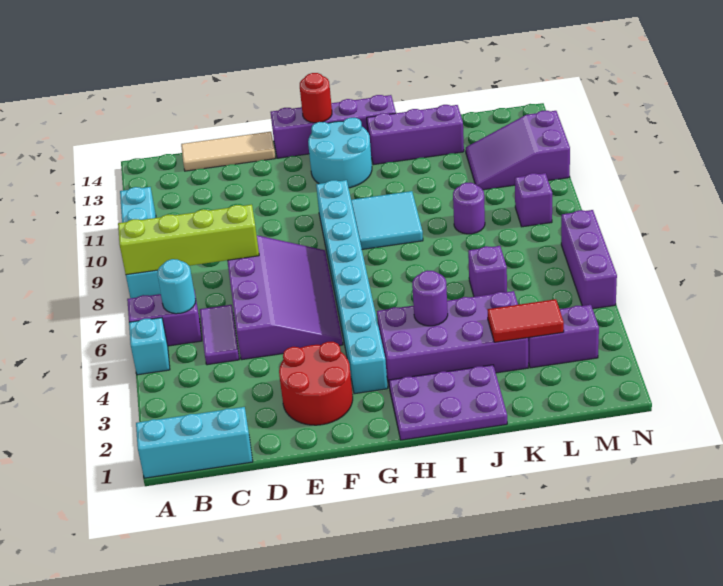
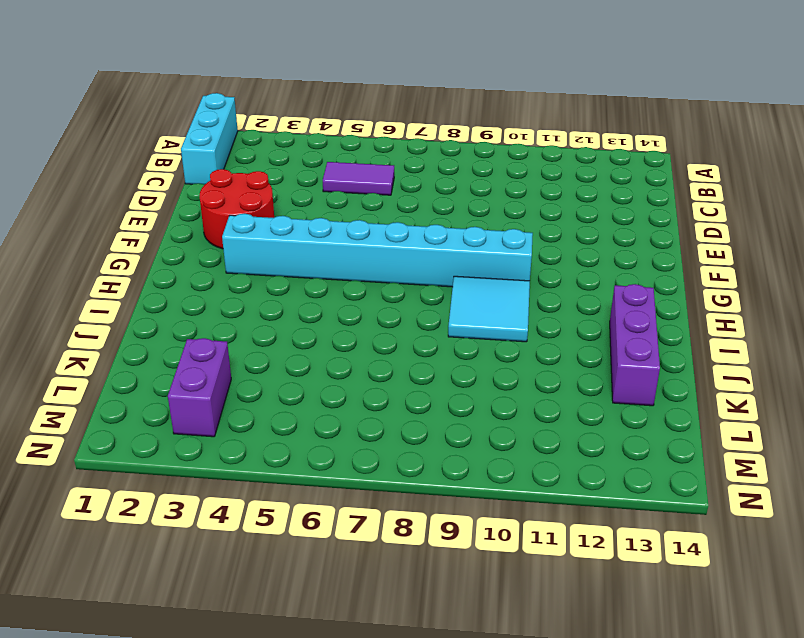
none -> cyan 1x1 brick [129,318,170,375]
none -> purple 1x2 brick [127,290,202,346]
none -> cyan 1x4 brick [120,187,161,298]

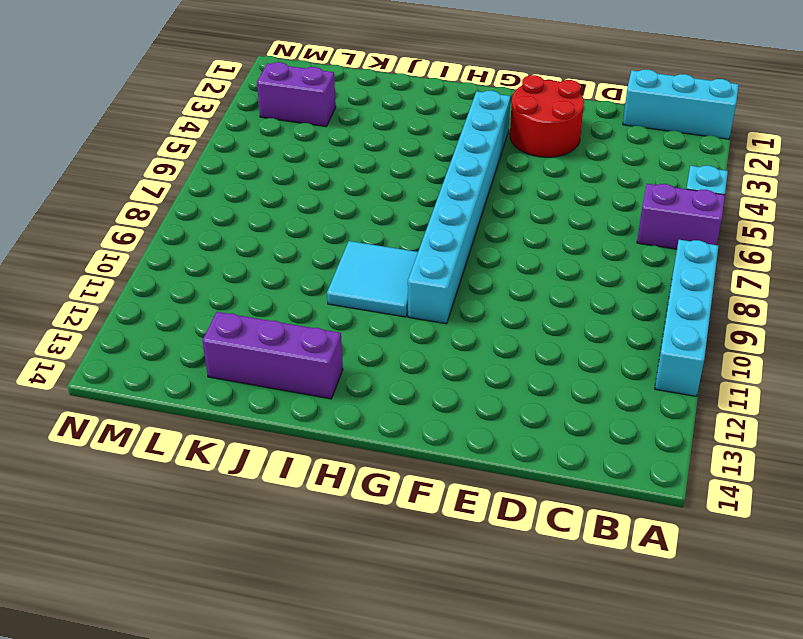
none -> purple 1x2 tile [200,305,239,365]
none -> tan 1x3 tile [181,132,275,171]
none -> purple 3x4 slope [227,235,343,360]

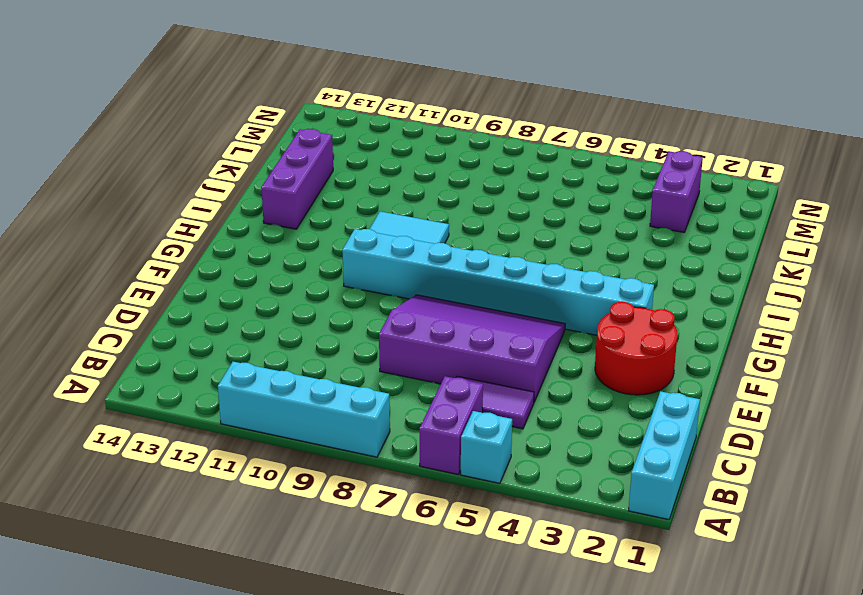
none -> tan 1x3 tile [181,132,275,171]
none -> purple 1x4 brick [270,95,396,158]
none -> cyan 2x2 round brick [308,118,372,188]

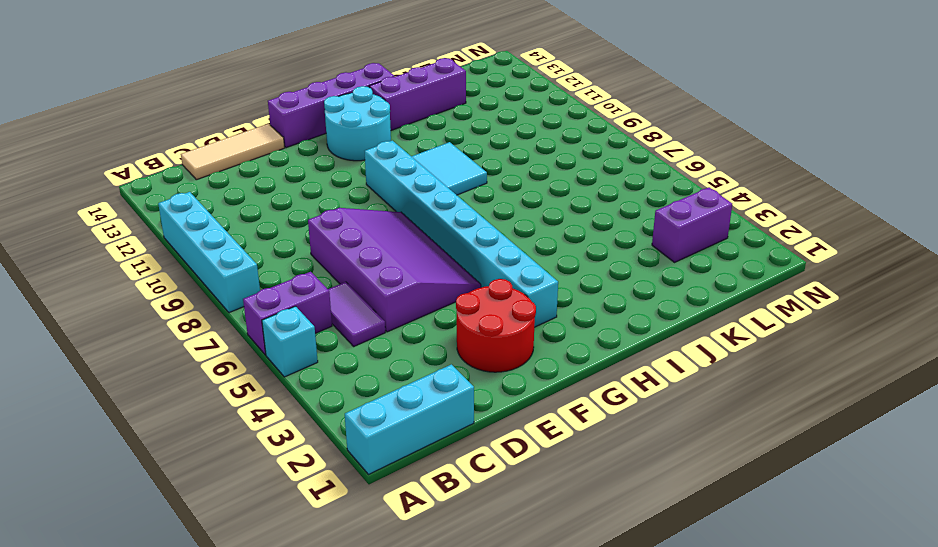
none -> purple 2x3 plate [389,365,507,440]
none -> purple 2x4 brick [377,291,528,384]
none -> purple 1x1 brick [468,246,507,297]

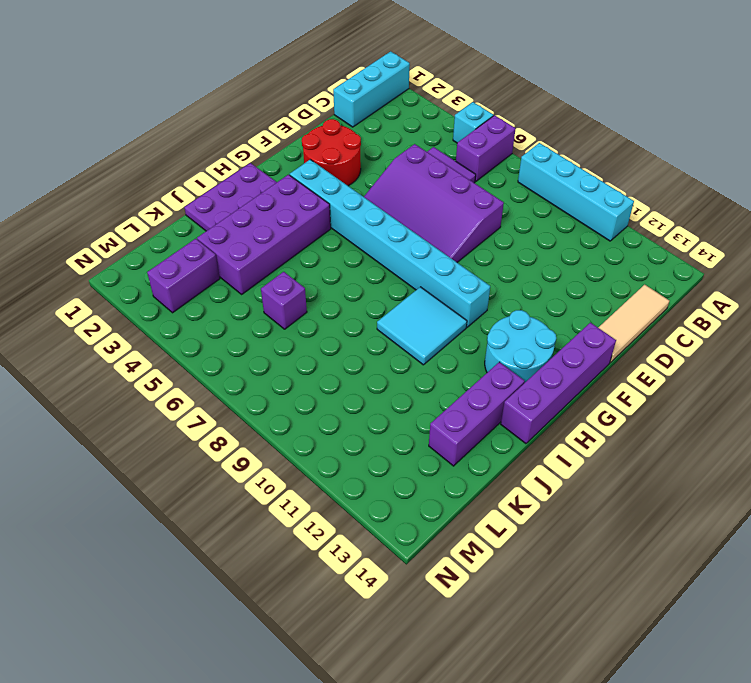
none -> purple 1x1 round brick [453,182,485,234]
none -> purple 2x3 slope [466,111,570,190]
none -> purple 1x1 brick [515,173,552,227]

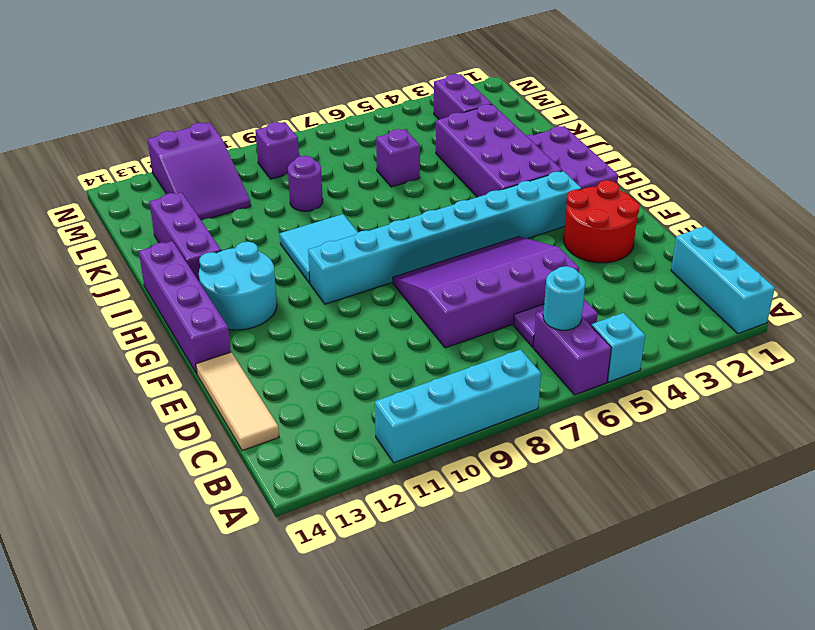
none -> purple 1x3 brick [561,210,617,309]
none -> lime 1x4 brick [118,205,259,275]
none -> red 1x1 round brick [300,73,332,123]

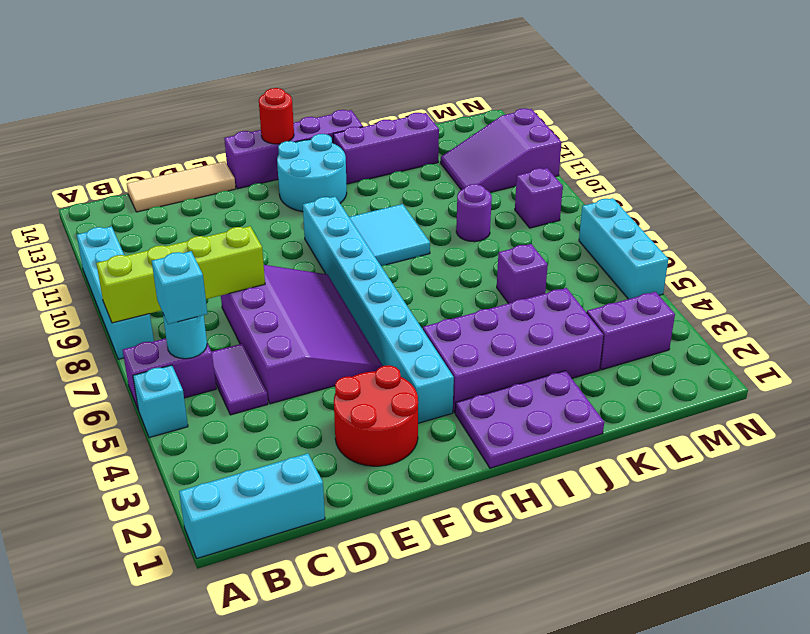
cyan 1x1 brick [152,251,207,324] -> none
cyan 1x3 brick [579,198,668,299] -> purple 1x3 brick [561,210,617,309]
none -> purple 1x1 round brick [412,271,448,326]
none -> red 1x2 tile [487,299,564,342]

